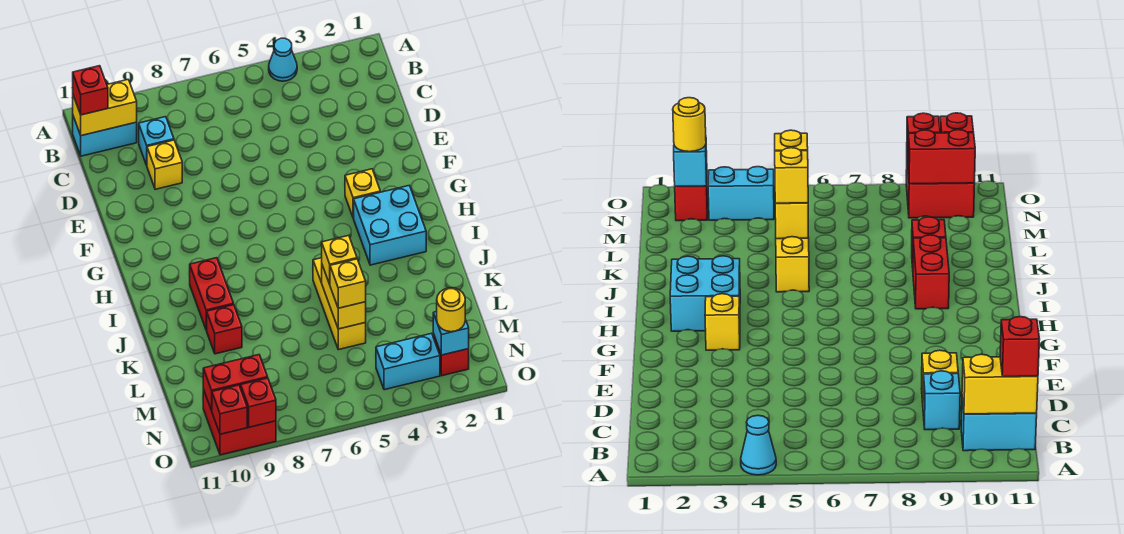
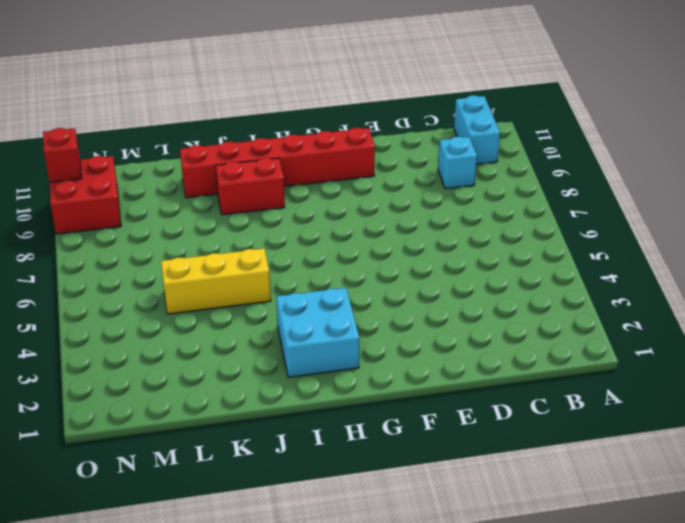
red 1x6 brick [180,128,375,198] -> none
none -> cyan 1x1 cone [269,38,297,81]
none -> yellow 1x1 brick [147,140,182,189]
none -> yellow 1x1 brick [345,169,380,218]

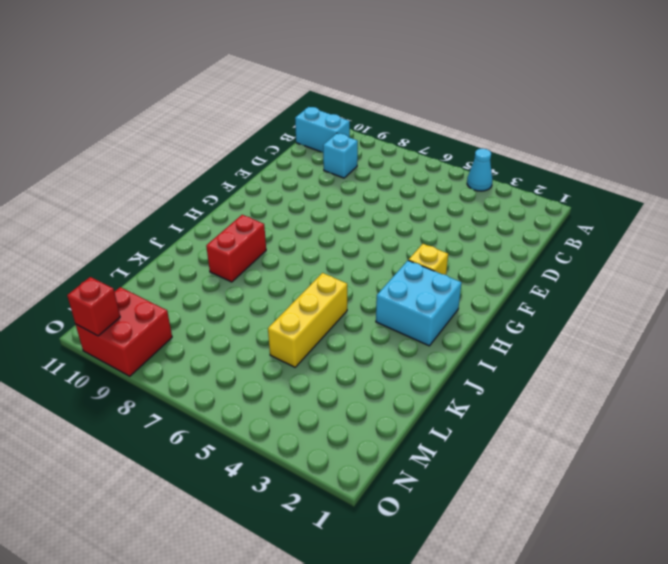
none -> yellow 1x1 brick [147,140,182,189]
none -> red 1x1 brick [207,305,242,354]
none -> red 1x1 brick [433,334,469,376]

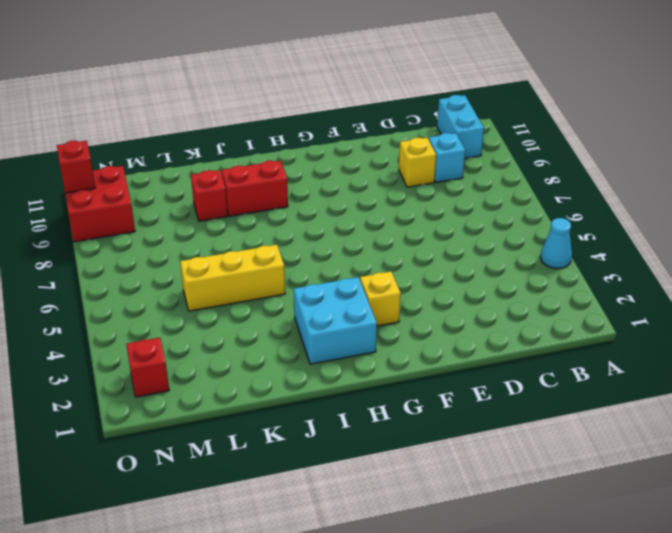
none -> cyan 1x2 brick [376,333,440,390]
none -> yellow 1x2 brick [73,80,137,136]
none -> yellow 1x2 brick [322,265,366,329]

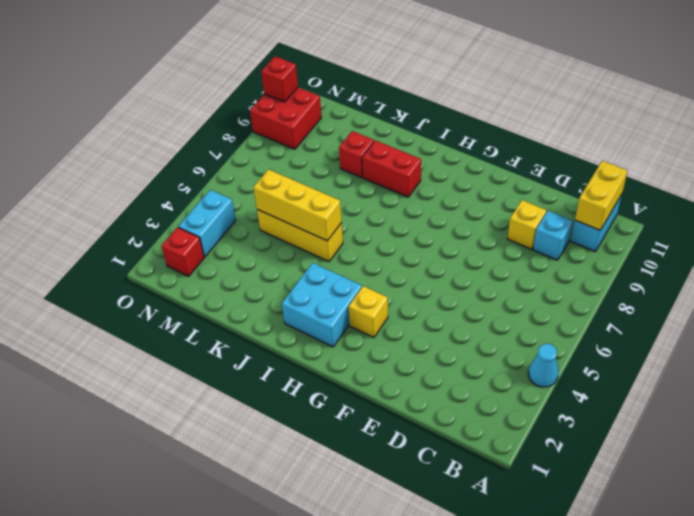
yellow 1x3 brick [253,169,342,241] -> yellow 1x2 brick [322,265,366,329]
none -> cyan 1x1 brick [433,312,469,355]
none -> red 1x2 brick [203,355,268,410]
none -> red 1x1 brick [241,378,276,427]

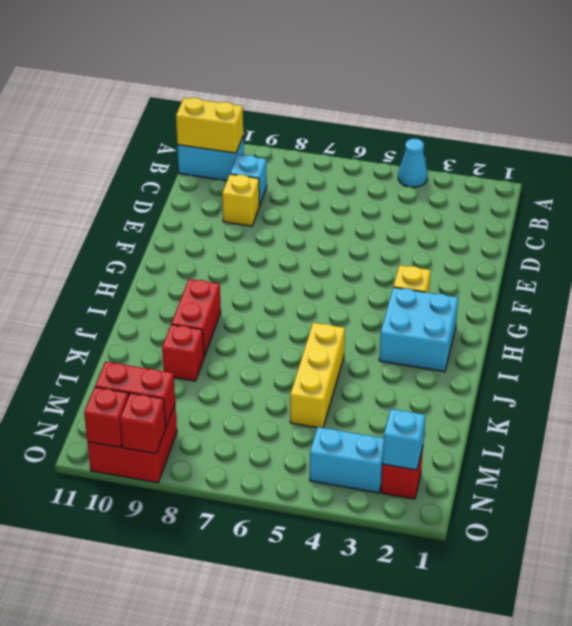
none -> yellow 1x2 brick [322,265,366,329]
none -> red 1x1 brick [73,66,108,115]
none -> yellow 1x1 brick [322,235,357,284]

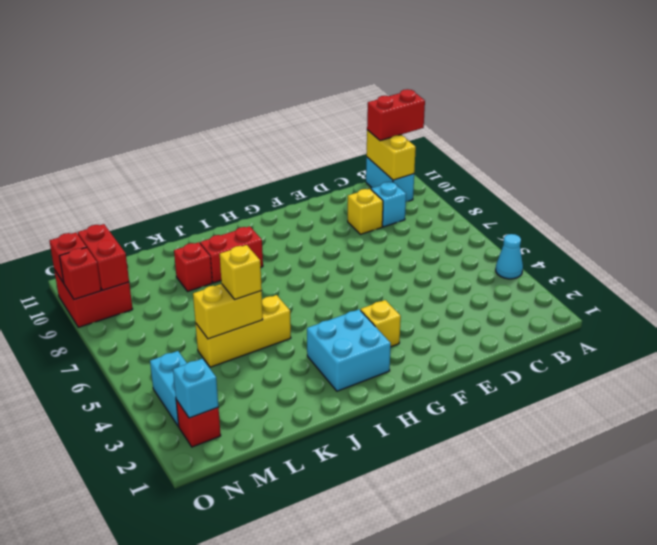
red 1x2 brick [367,89,425,141] -> red 1x1 brick [73,66,108,115]
none -> yellow 1x1 brick [330,259,366,308]
none -> yellow 1x1 round brick [437,288,465,332]

